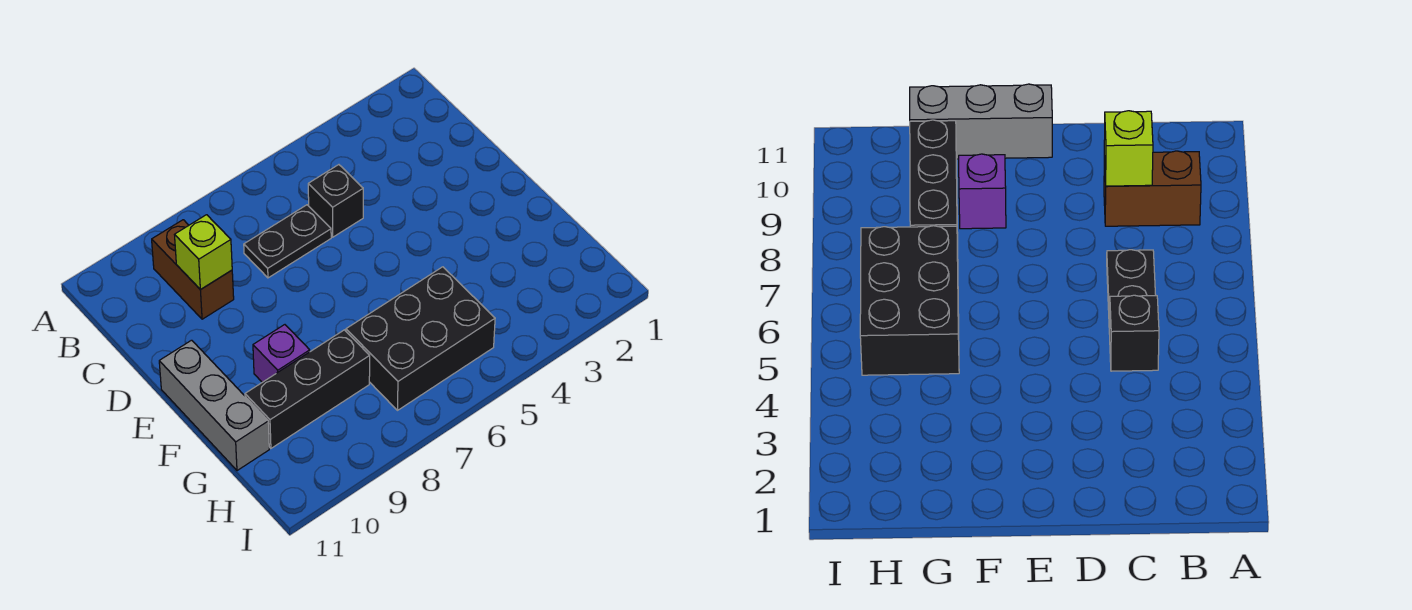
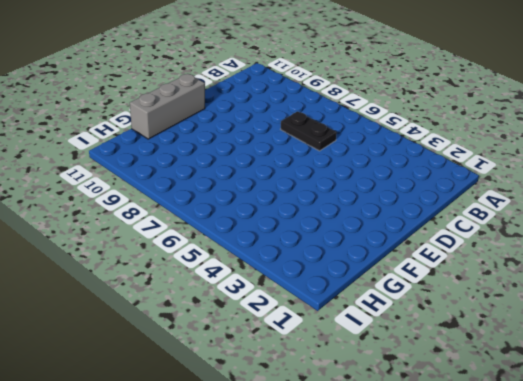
none -> brown 1x2 brick [152,220,234,319]
none -> black 1x1 brick [308,165,363,237]

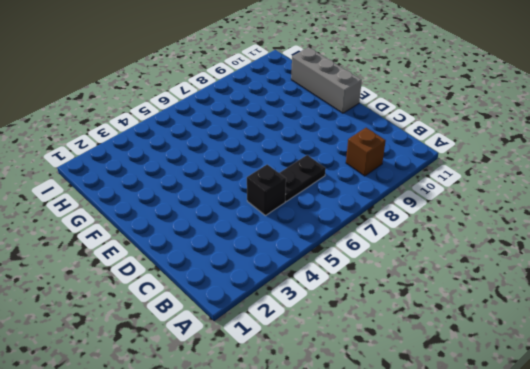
brown 1x1 brick [346,128,386,176] -> brown 1x2 brick [152,220,234,319]
none -> purple 1x1 brick [253,325,310,382]
none -> black 2x3 brick [346,267,495,410]

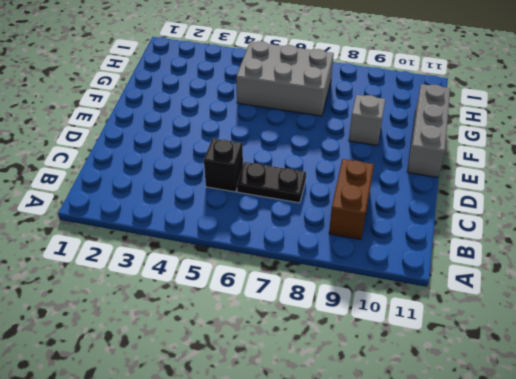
grey 1x1 brick [349,95,385,146] -> purple 1x1 brick [253,325,310,382]
grey 2x3 brick [236,41,334,116] -> black 2x3 brick [346,267,495,410]
none -> black 1x3 brick [245,330,370,448]
none -> lime 1x1 brick [175,215,232,290]

